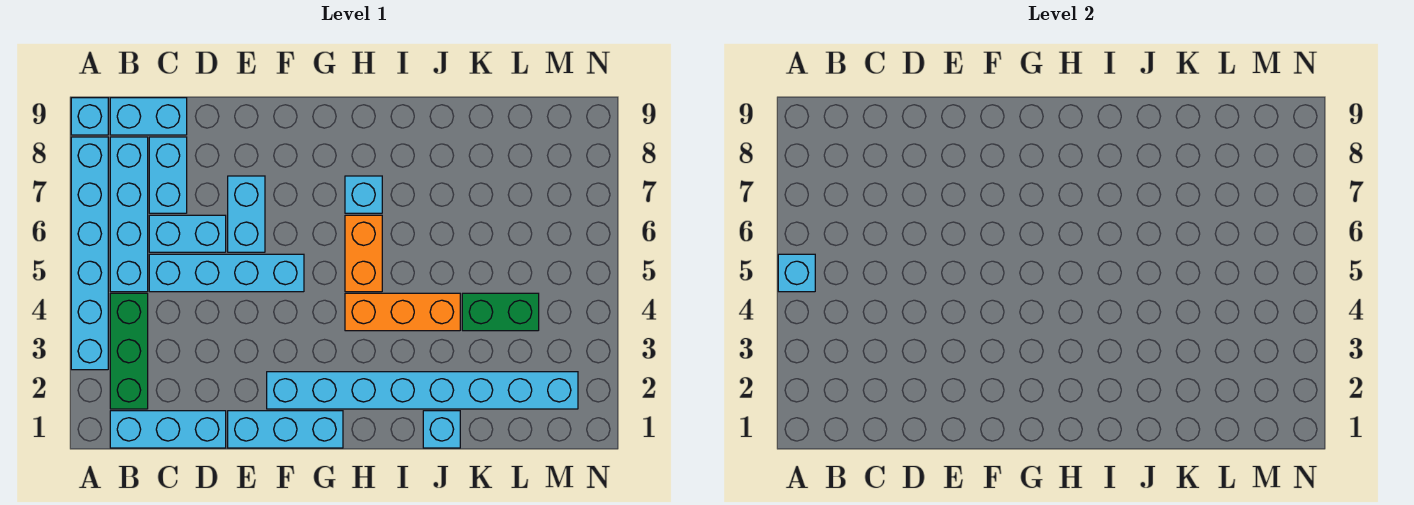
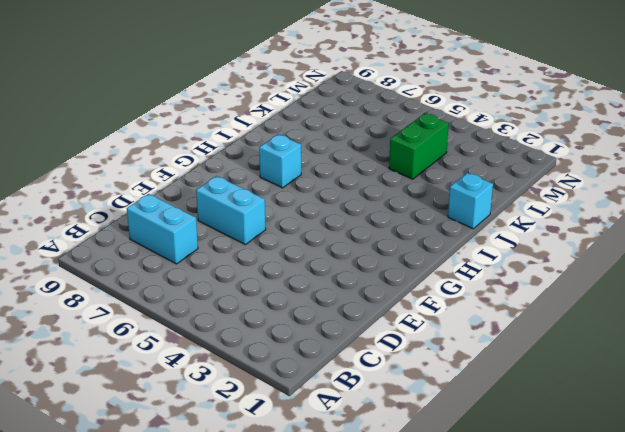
none -> cyan 1x6 brick [71,137,108,370]
none -> cyan 1x1 brick [71,98,108,135]
none -> cyan 1x3 brick [110,411,226,448]

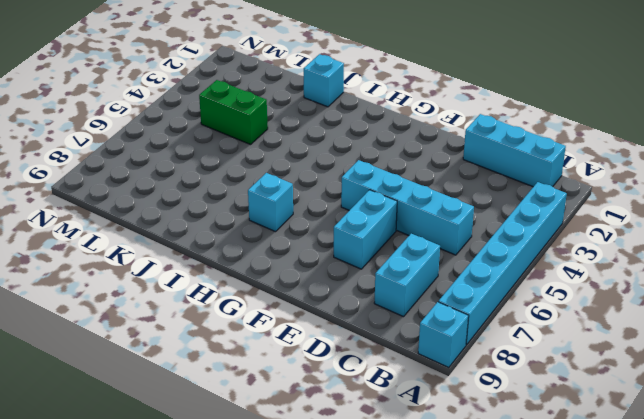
none -> green 1x3 brick [110,293,148,409]
none -> cyan 1x4 brick [110,137,148,292]
none -> cyan 1x2 brick [110,98,187,135]

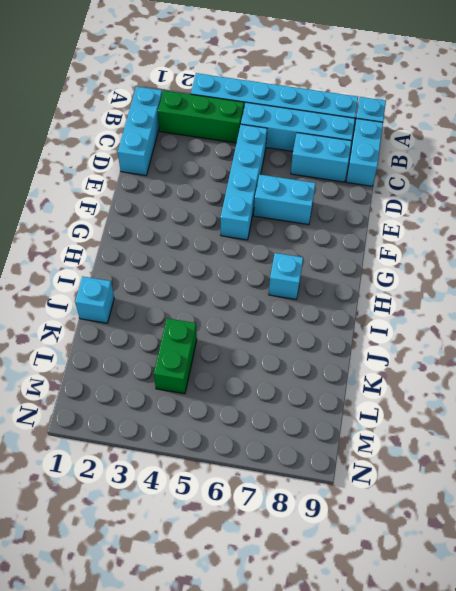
none -> cyan 1x2 brick [149,215,226,252]
none -> cyan 1x3 brick [228,411,343,448]
none -> cyan 1x8 brick [267,372,578,409]

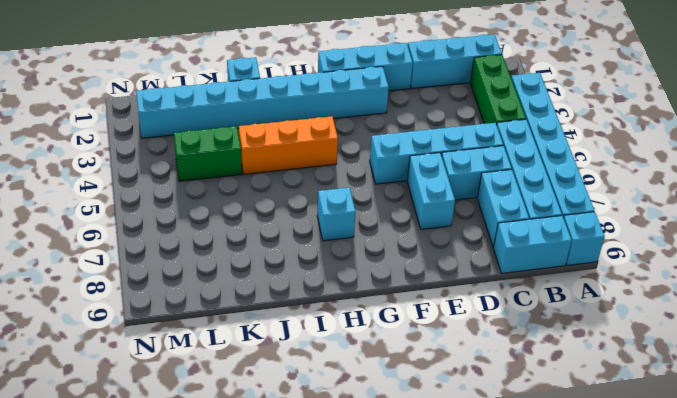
none -> orange 1x2 brick [345,215,382,292]
none -> cyan 1x1 brick [778,254,815,292]

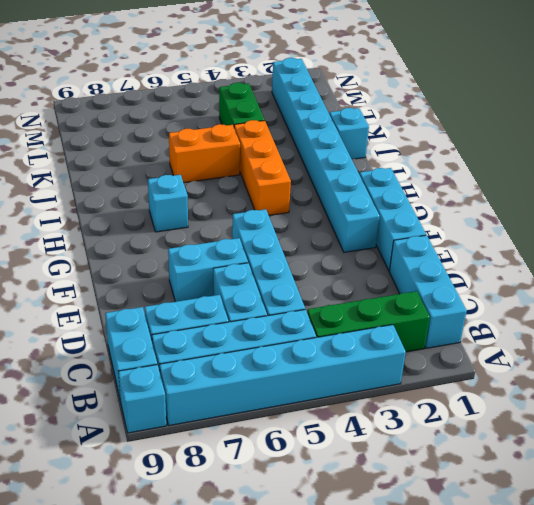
orange 1x2 brick [169,124,240,183] -> orange 1x2 brick moved to [345,215,382,292]
none -> cyan 1x1 brick [778,254,815,292]

